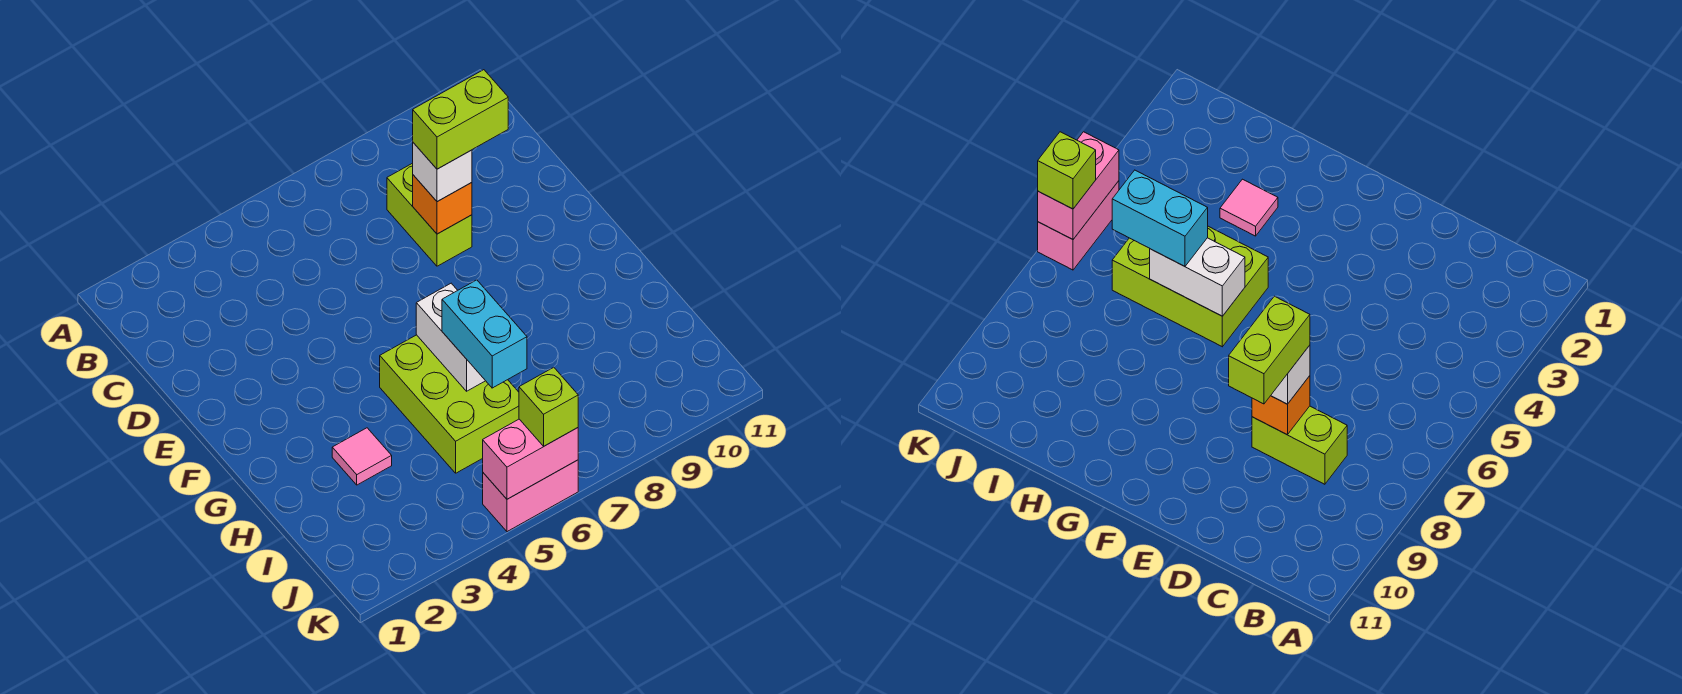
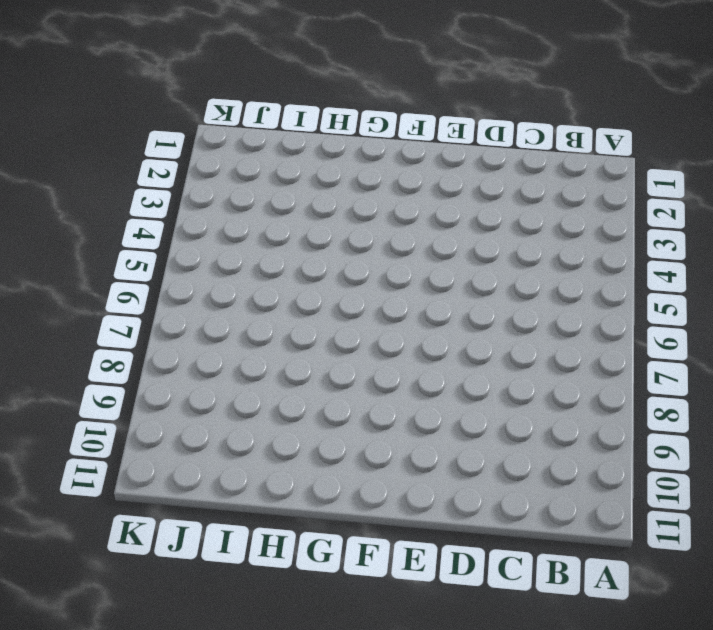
none -> lime 1x2 brick [387,163,472,266]
none -> lime 2x3 brick [380,335,519,473]

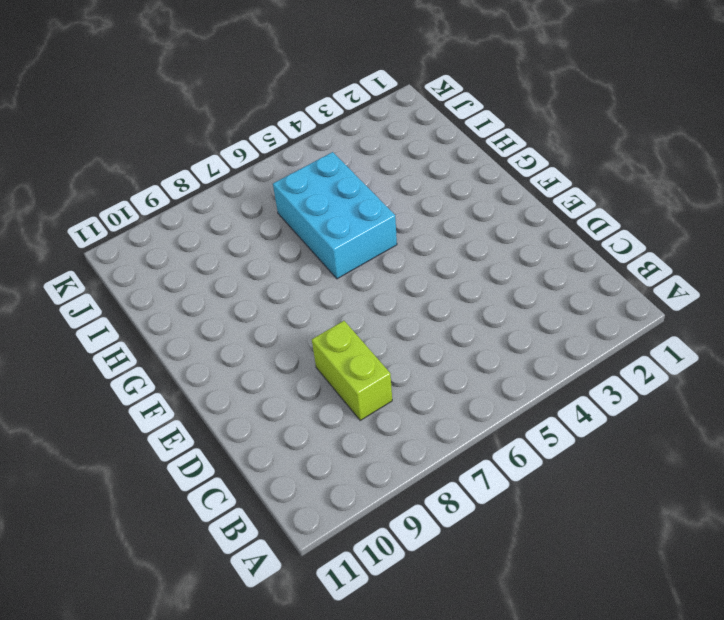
cyan 2x3 brick [273,152,397,279] -> lime 2x3 brick [380,335,519,473]
none -> pink 1x1 tile [332,428,392,485]
none -> pink 1x2 brick [483,460,578,532]

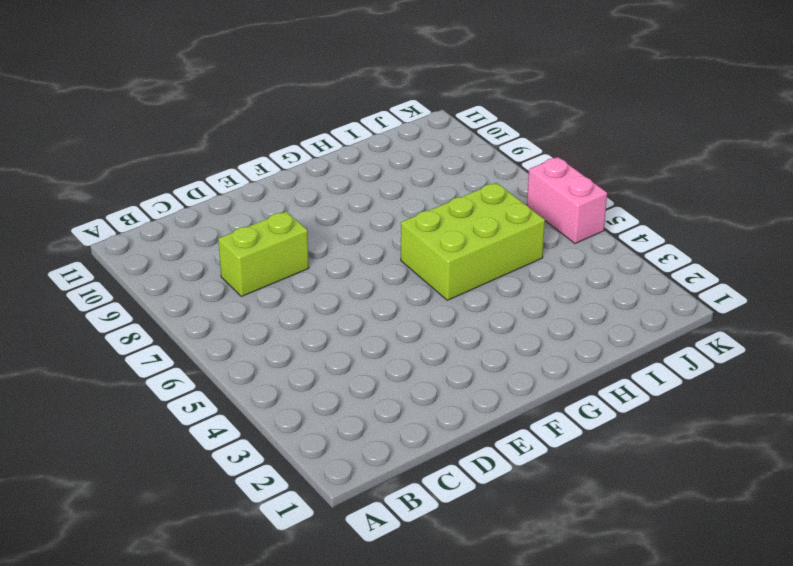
none -> pink 1x1 tile [332,428,392,485]
none -> orange 1x1 brick [413,175,472,234]

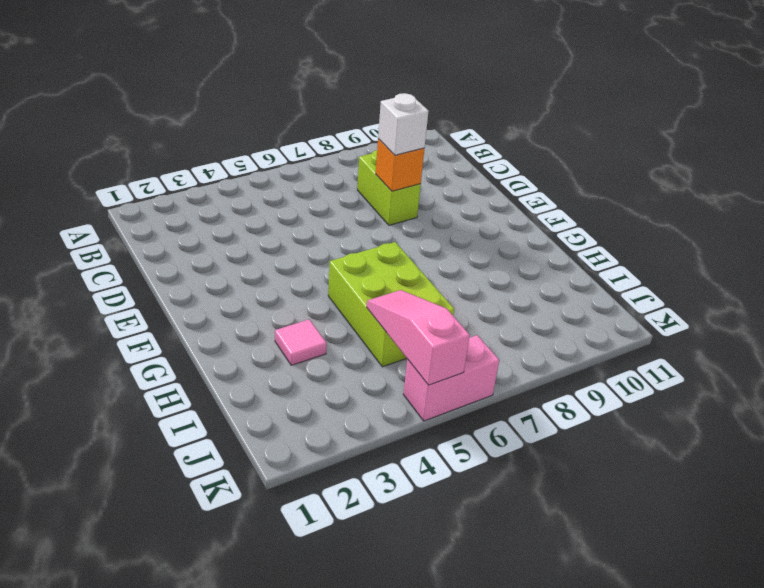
pink 1x3 slope [367,290,470,385] -> pink 1x2 brick [483,419,578,499]
none -> white 1x2 brick [416,283,485,391]
none -> cyan 1x2 brick [442,280,527,388]

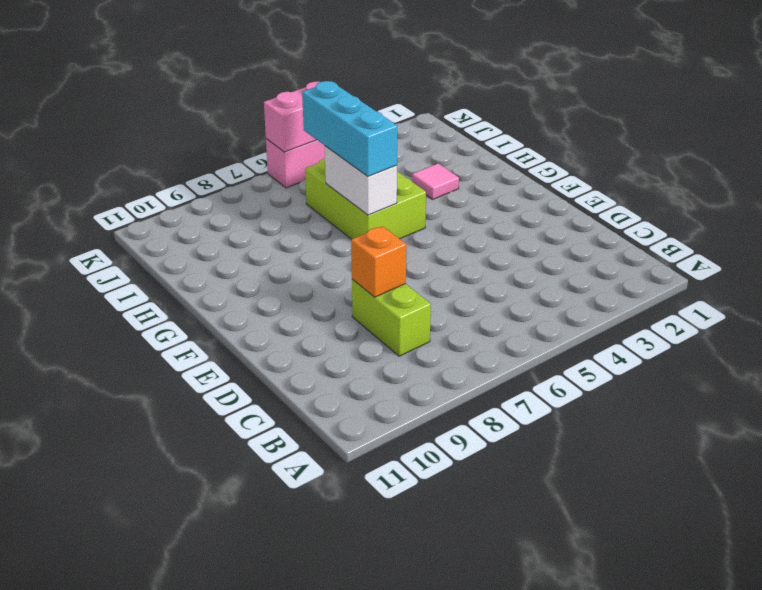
cyan 1x3 brick [302,81,397,176] -> cyan 1x2 brick [442,280,527,388]
none -> white 1x1 brick [413,143,472,202]
none -> lime 1x1 brick [519,367,578,446]

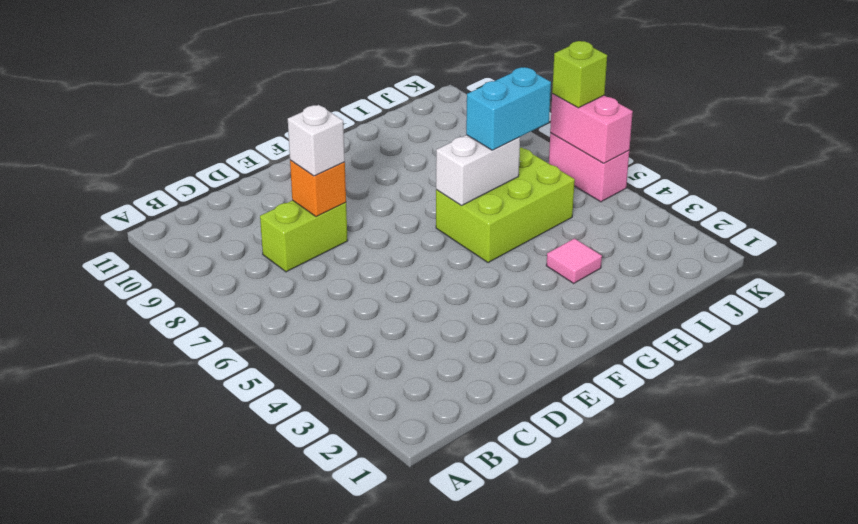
none -> lime 1x2 brick [413,70,508,169]

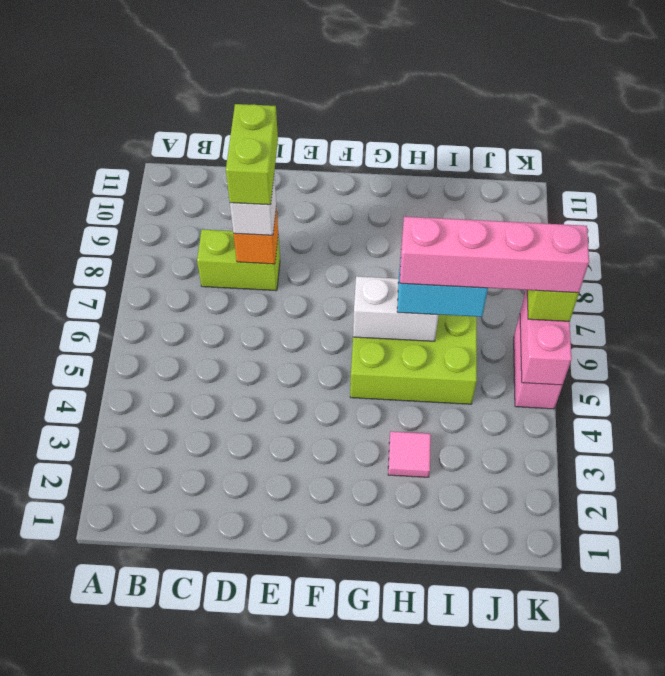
pink 1x4 brick [400,217,589,293] -> none

